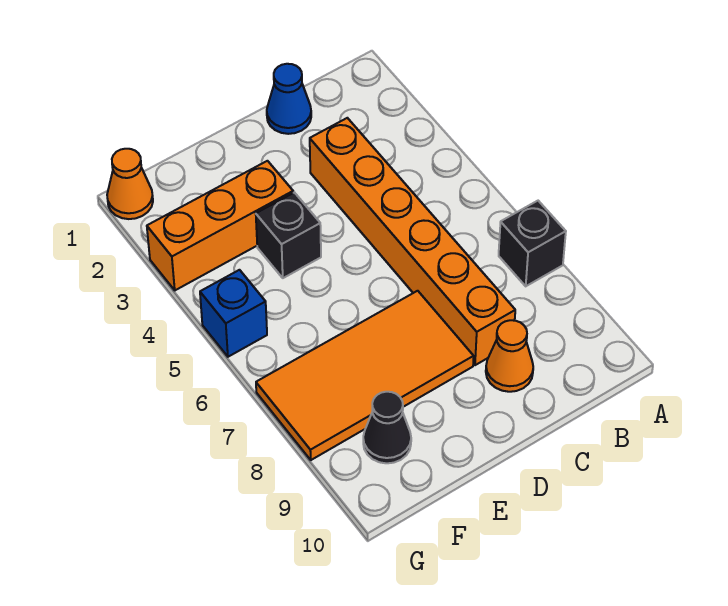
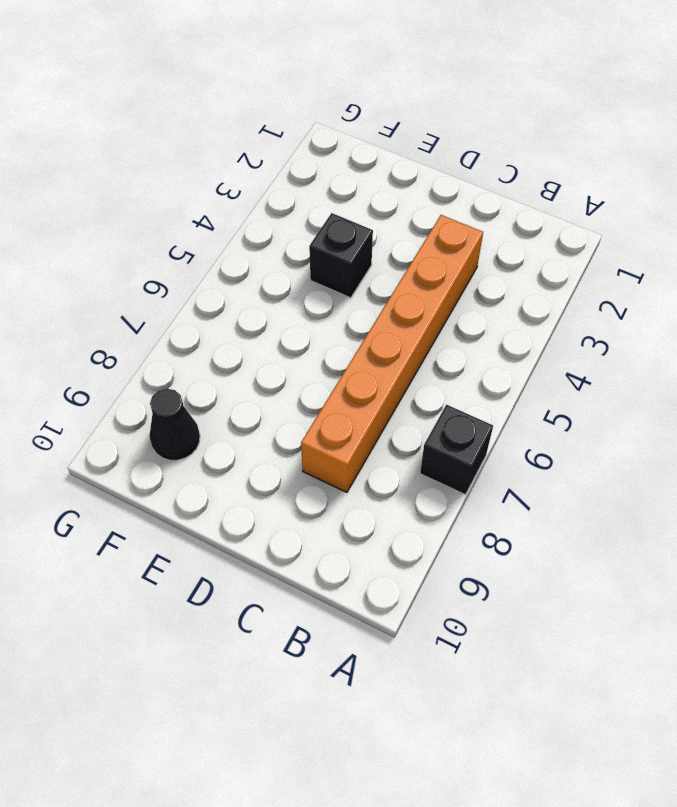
none -> blue 1x1 cone [267,64,311,134]
none -> orange 1x1 cone [486,320,533,392]

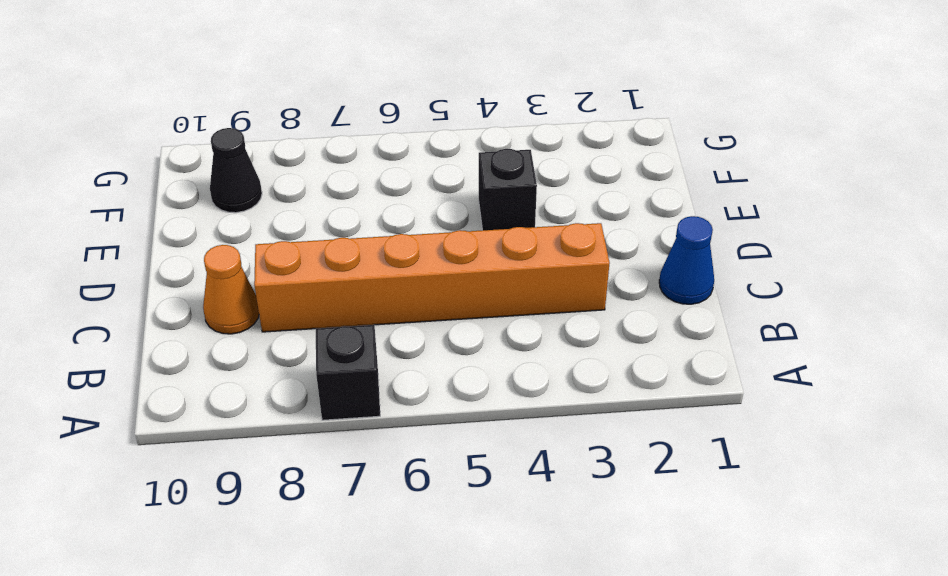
none -> orange 2x4 tile [256,291,474,460]
none -> orange 1x3 brick [147,161,293,290]

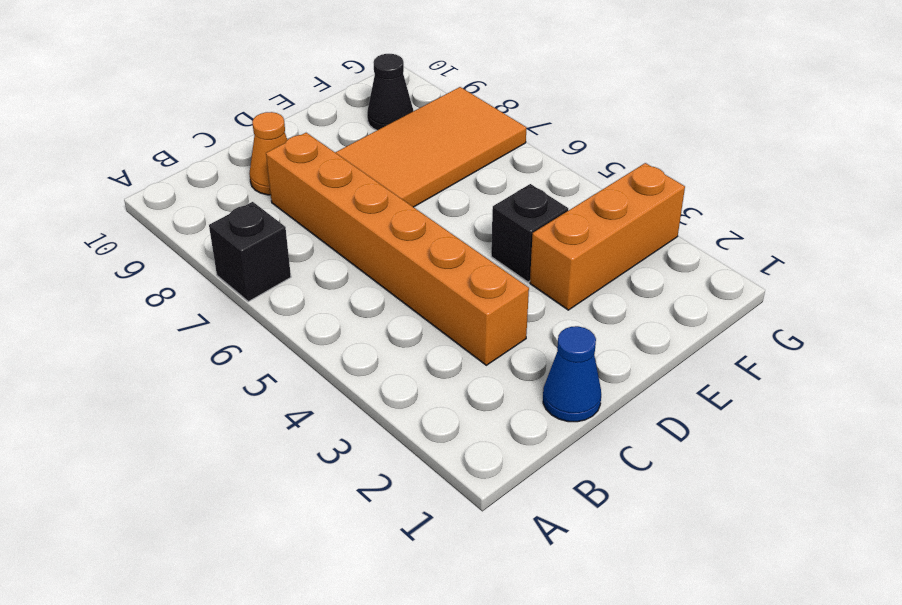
none -> orange 1x1 cone [107,149,153,219]
none -> blue 1x1 brick [200,270,267,357]

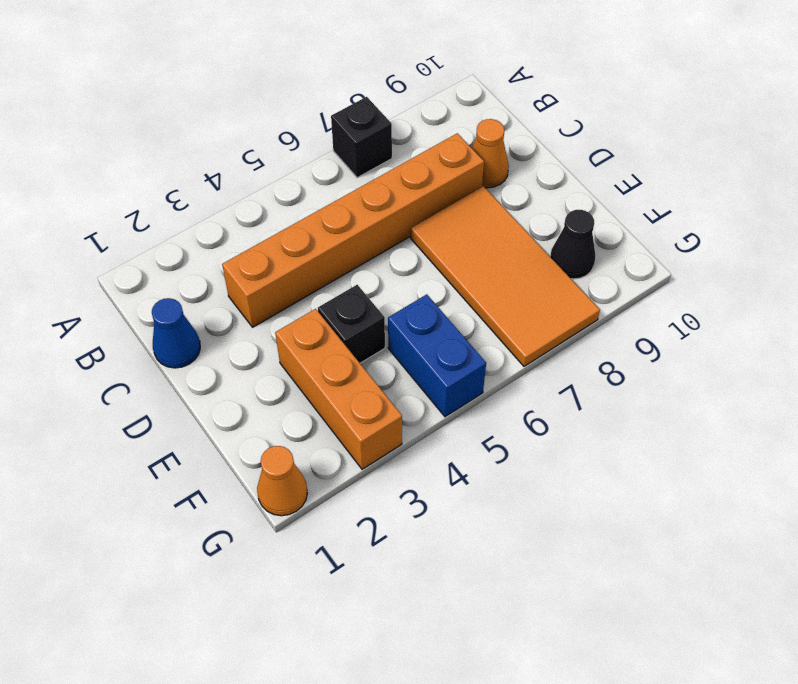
blue 1x2 brick [388,294,486,417] -> blue 1x1 brick [200,270,267,357]

